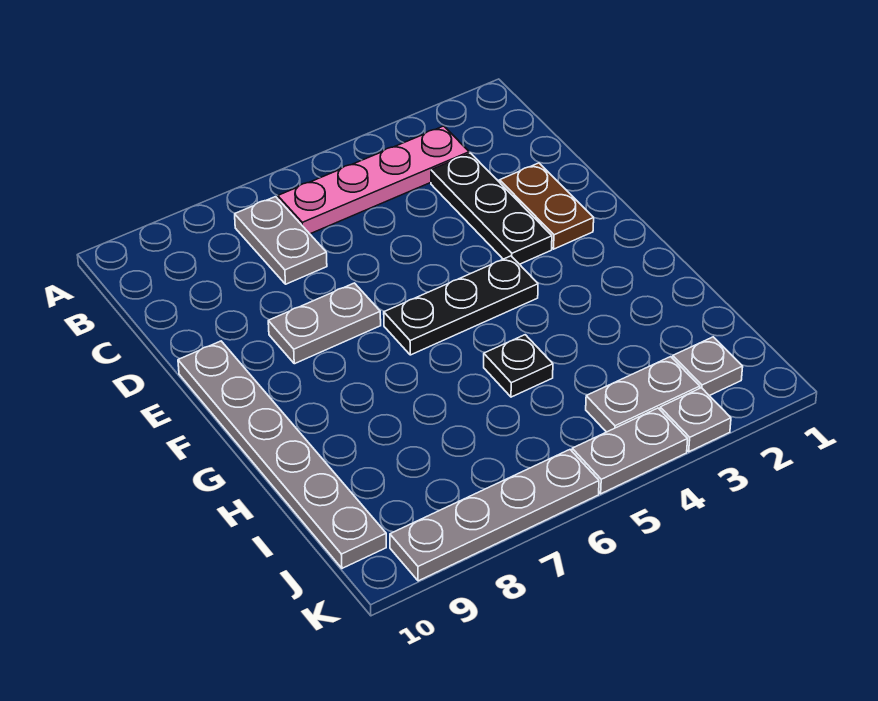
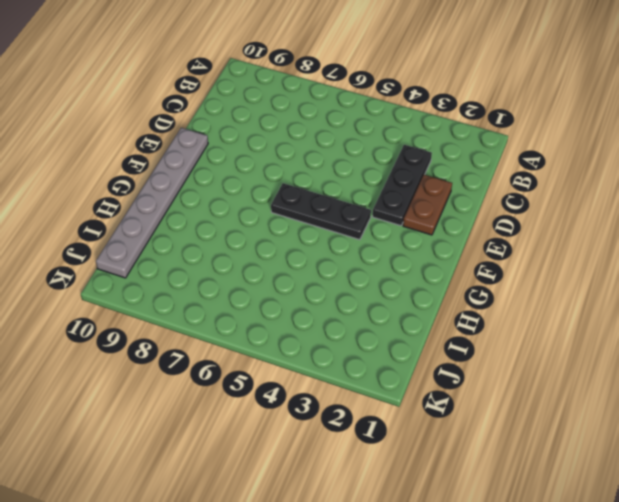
none -> pink 1x4 plate [278,126,469,234]
none -> grey 1x2 plate [235,197,327,284]
none -> grey 1x2 plate [268,283,381,364]

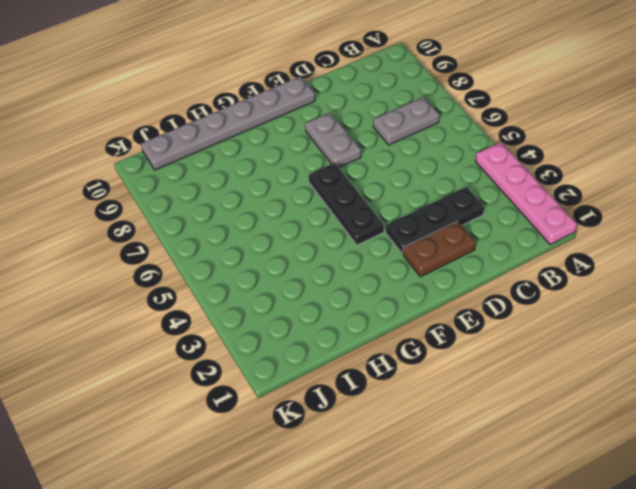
pink 1x4 plate [475,142,577,245] -> pink 1x4 plate moved to [278,126,469,234]
none -> black 1x1 plate [484,335,553,397]
none -> grey 1x1 plate [673,337,743,396]
none -> grey 1x2 plate [586,357,700,432]

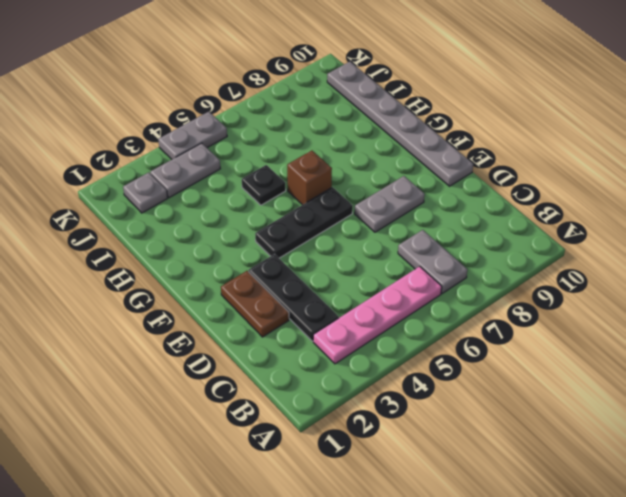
brown 1x1 brick [287,150,332,205] -> none
none -> grey 1x1 plate [660,388,731,452]
none -> grey 1x4 plate [390,450,599,581]

